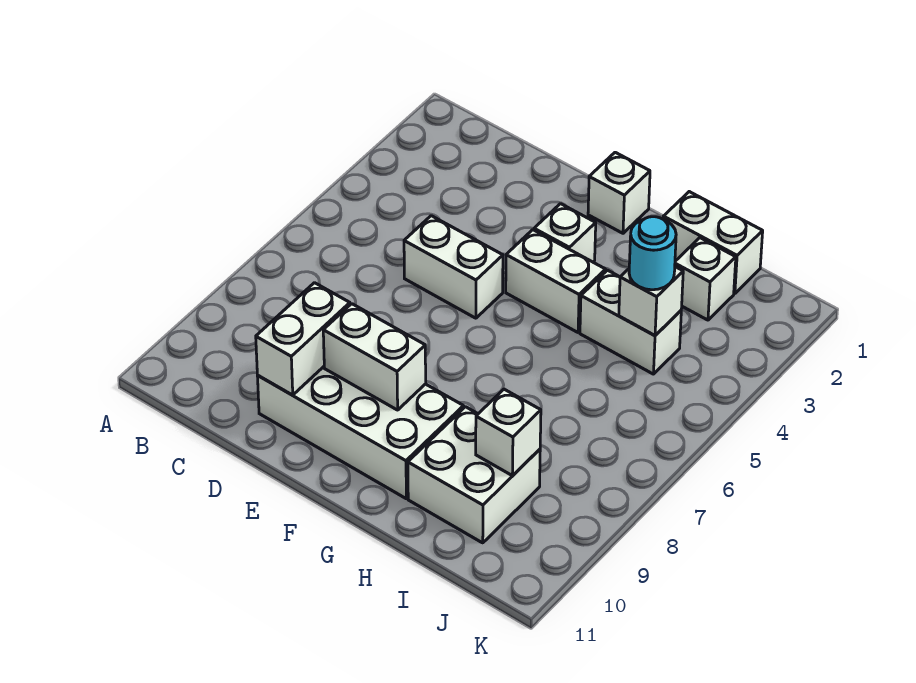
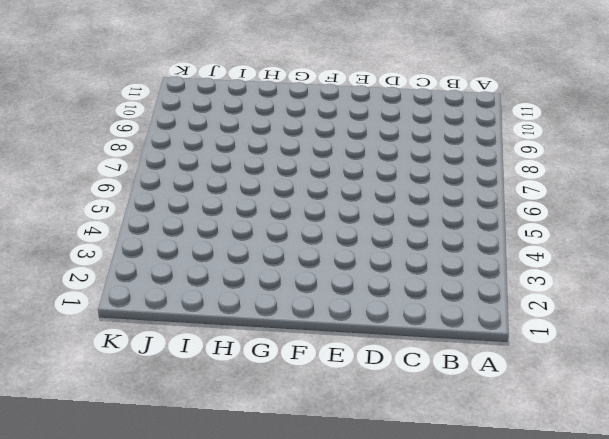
none -> white 1x2 brick [404,216,503,318]
none -> white 2x4 brick [258,367,464,499]
none -> white 1x1 brick [588,152,650,233]

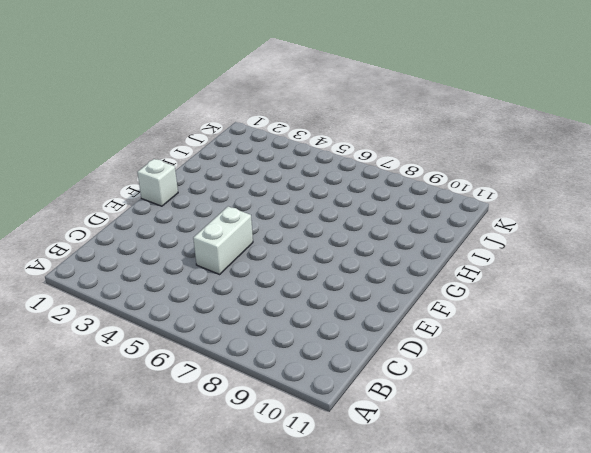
none -> white 2x4 brick [258,367,464,499]
none -> white 1x1 brick [534,204,596,262]
none -> white 1x2 brick [506,230,606,332]

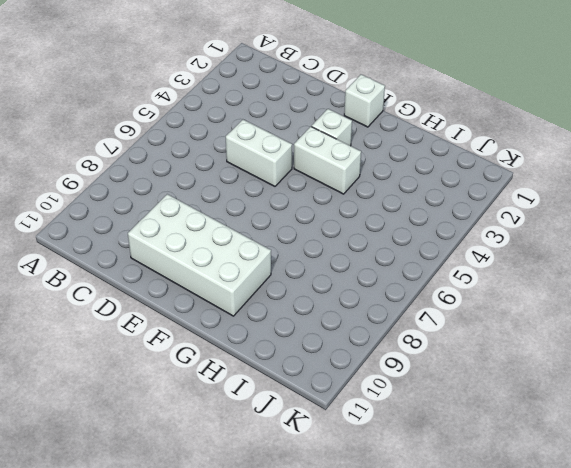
none -> white 1x2 brick [663,192,763,294]
none -> white 1x2 brick [580,270,681,374]
none -> white 2x2 brick [408,407,540,543]

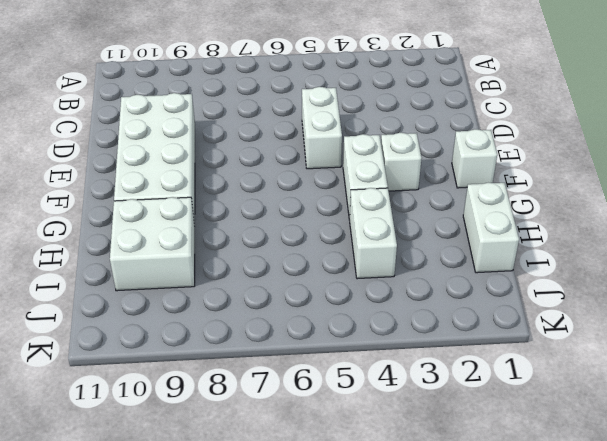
none -> white 1x1 brick [675,238,736,320]
none -> white 1x2 brick [256,283,350,395]
none -> white 1x2 brick [323,304,426,410]

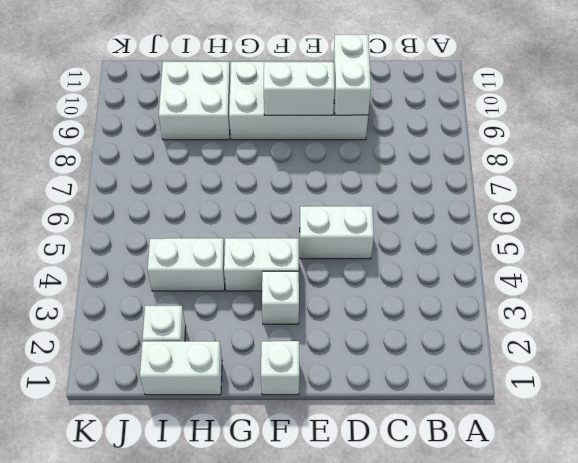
none -> white 1x1 brick [619,267,683,336]
none -> white 1x1 brick [476,389,541,475]
none -> cyan 1x1 round brick [629,217,676,290]

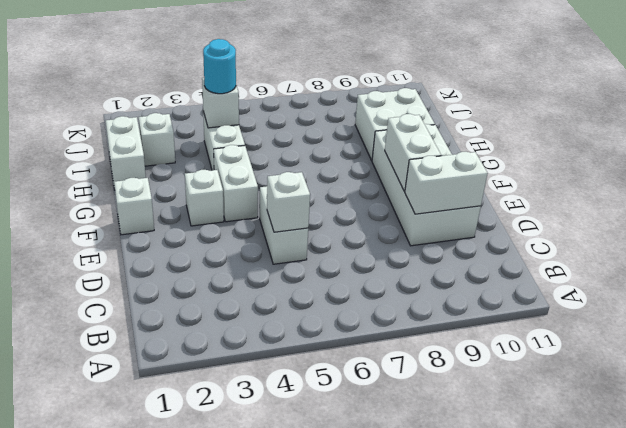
white 1x1 brick [267,172,310,232] -> white 1x1 brick moved to [476,389,541,475]

